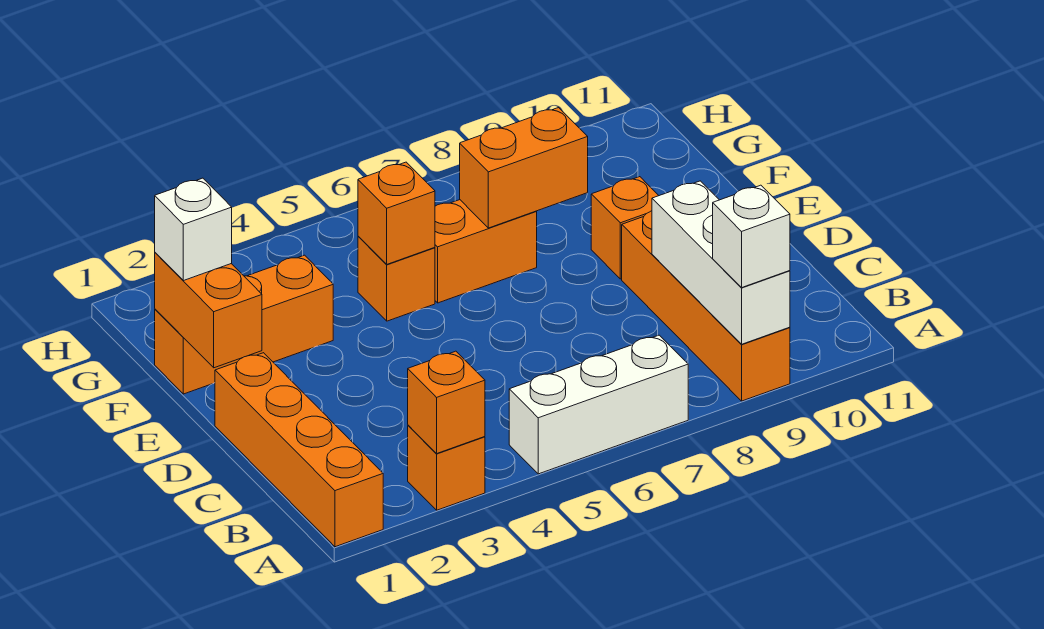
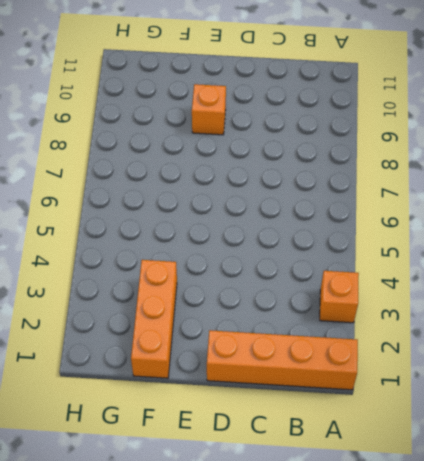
none -> white 1x3 brick [509,335,688,474]
none -> orange 1x4 brick [622,211,790,401]
none -> orange 1x1 brick [358,236,435,321]

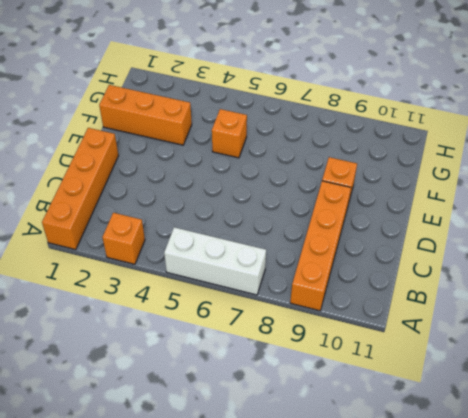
none -> orange 1x2 brick [435,200,537,303]
none -> orange 1x1 brick [408,351,485,453]
none -> white 1x3 brick [652,181,790,344]

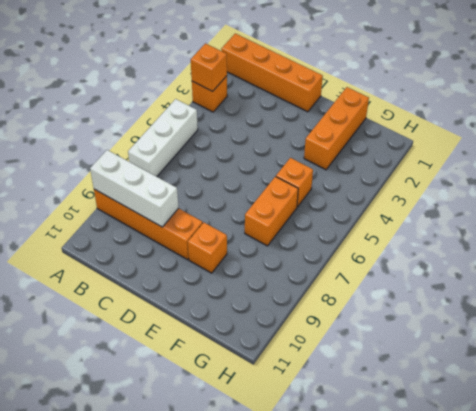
none -> orange 1x2 brick [155,253,262,368]
none -> orange 1x1 brick [358,162,435,264]
none -> orange 1x2 brick [460,108,588,228]

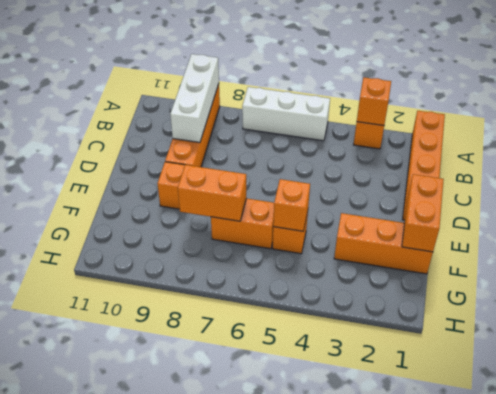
none -> white 1x1 brick [713,185,790,287]
none -> white 1x1 brick [155,178,232,281]

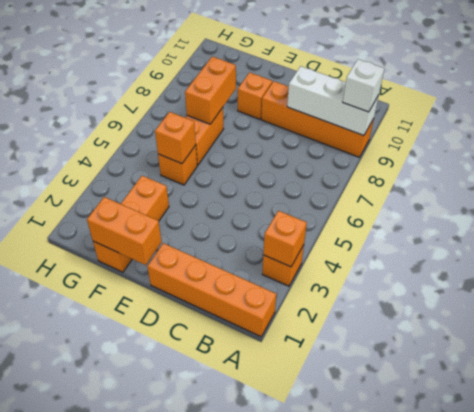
none -> white 1x3 brick [509,335,688,474]
none -> white 1x1 brick [155,178,232,281]

